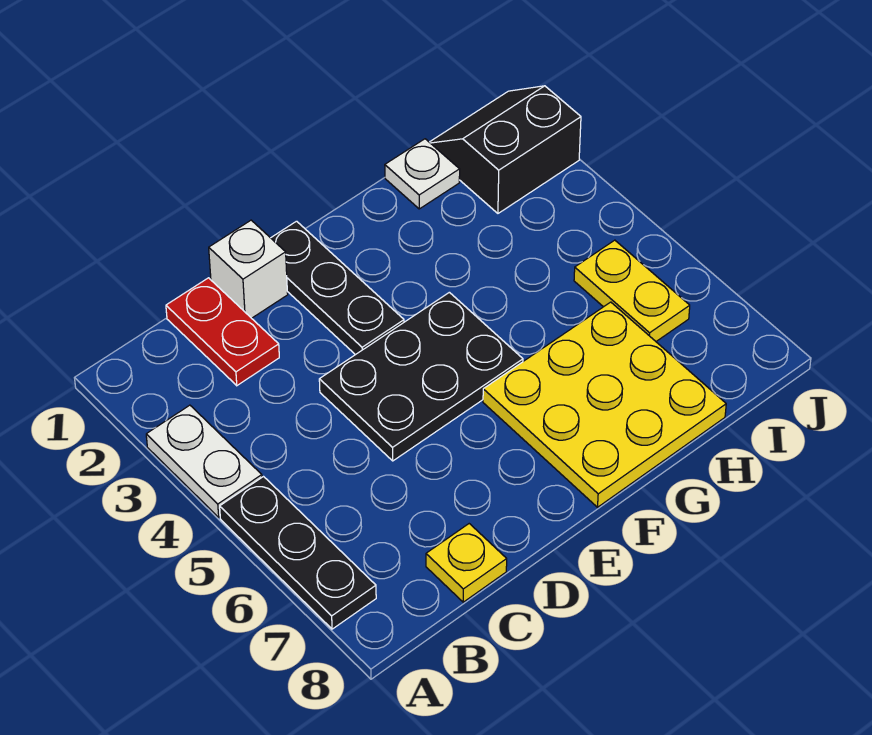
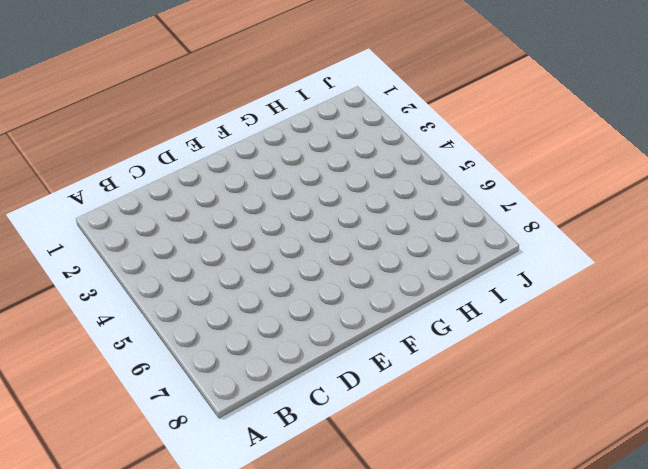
none -> white 1x2 plate [146,405,262,517]
none -> black 1x3 plate [220,477,376,629]

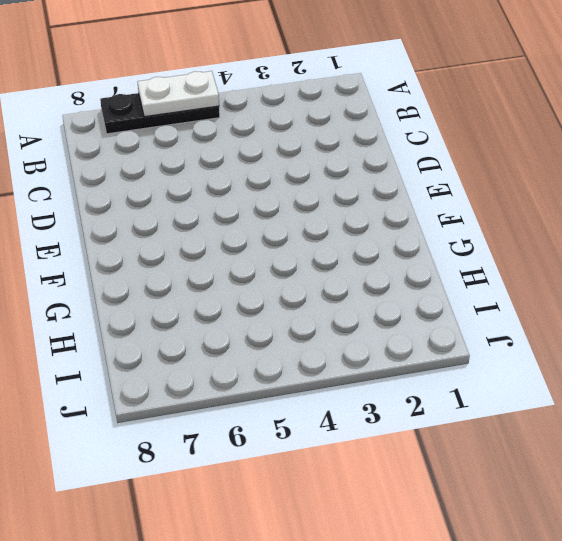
white 1x2 plate [138,71,219,117] -> white 1x2 plate moved to [146,405,262,517]
none -> red 1x2 plate [166,278,279,386]
none -> yellow 1x1 plate [426,524,507,602]

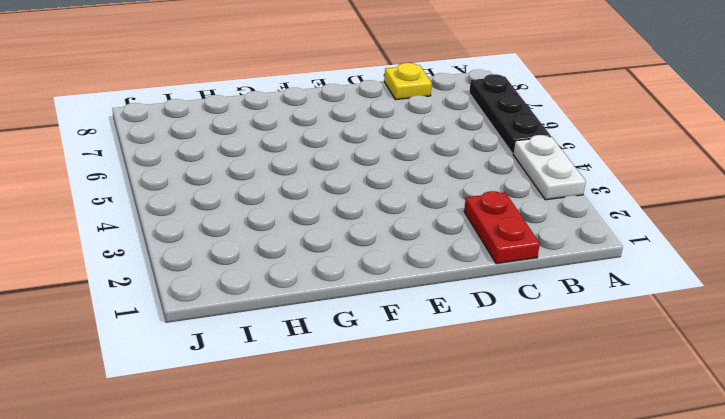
none -> white 1x1 brick [209,220,288,318]
none -> black 2x3 plate [319,292,523,461]

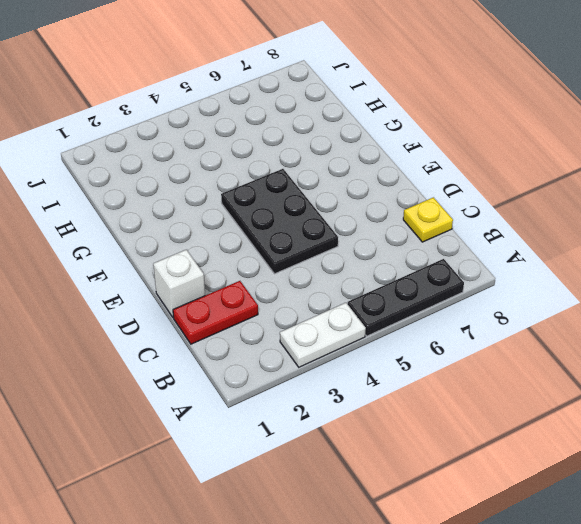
none -> black 1x3 plate [271,221,404,355]
none -> yellow 3x3 plate [483,302,726,507]

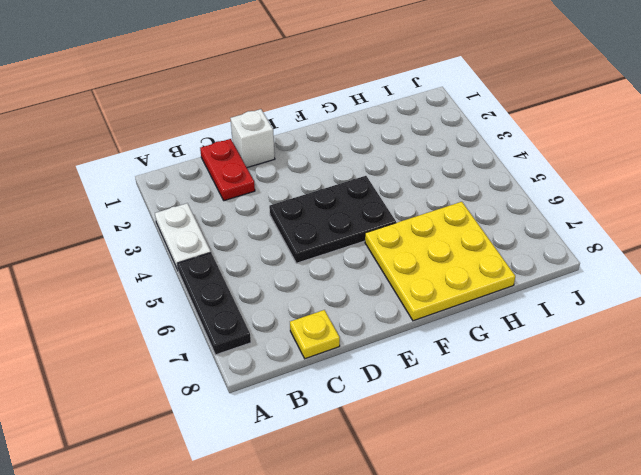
none -> black 1x3 plate [271,221,404,355]
none -> white 1x1 plate [385,139,460,209]

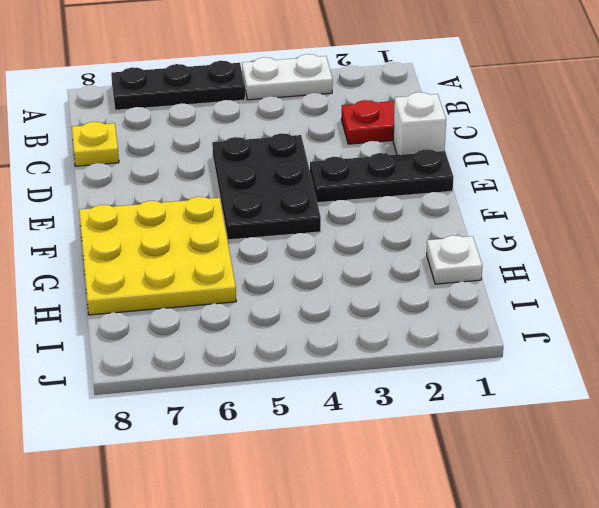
none -> black 2x2 slope [430,86,581,213]
none -> yellow 1x2 plate [574,240,690,341]

